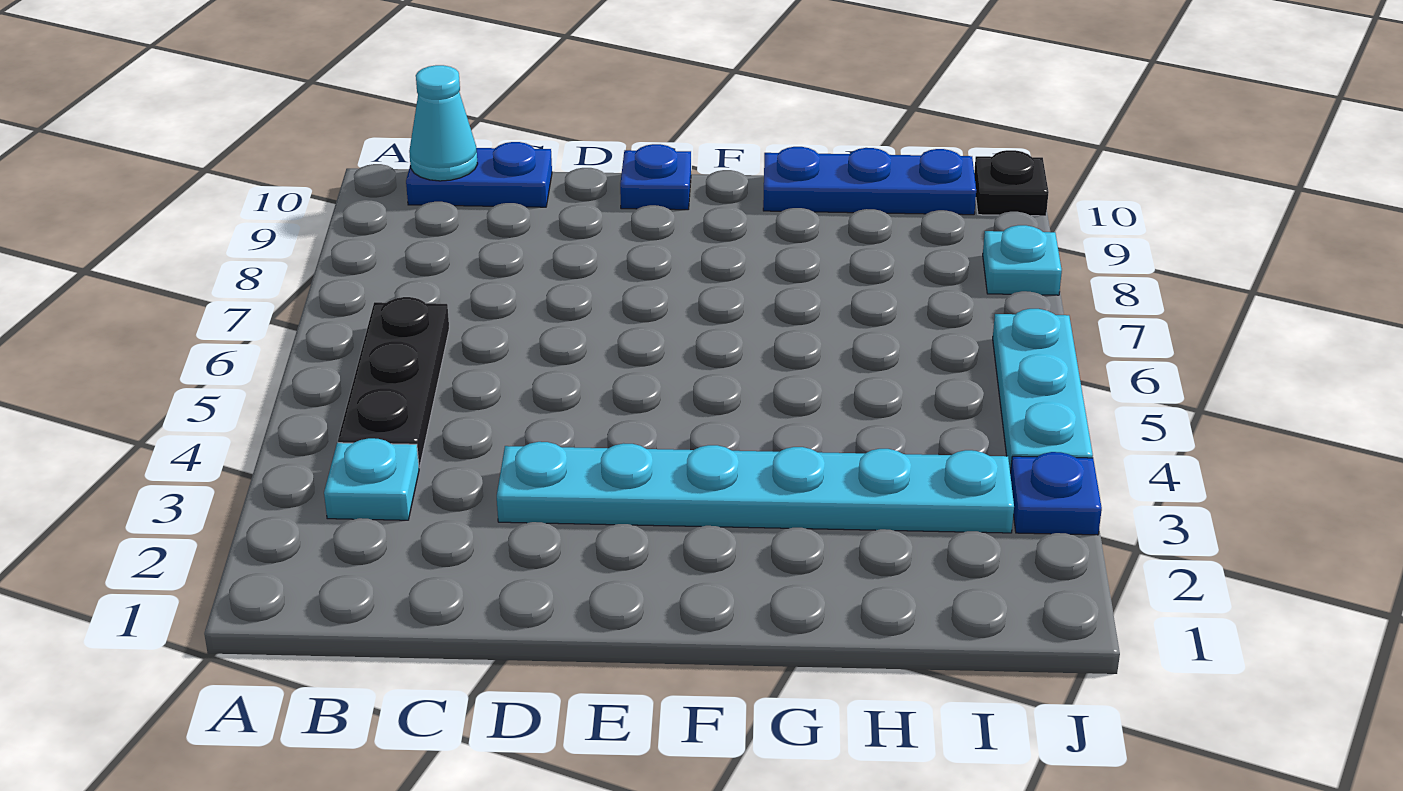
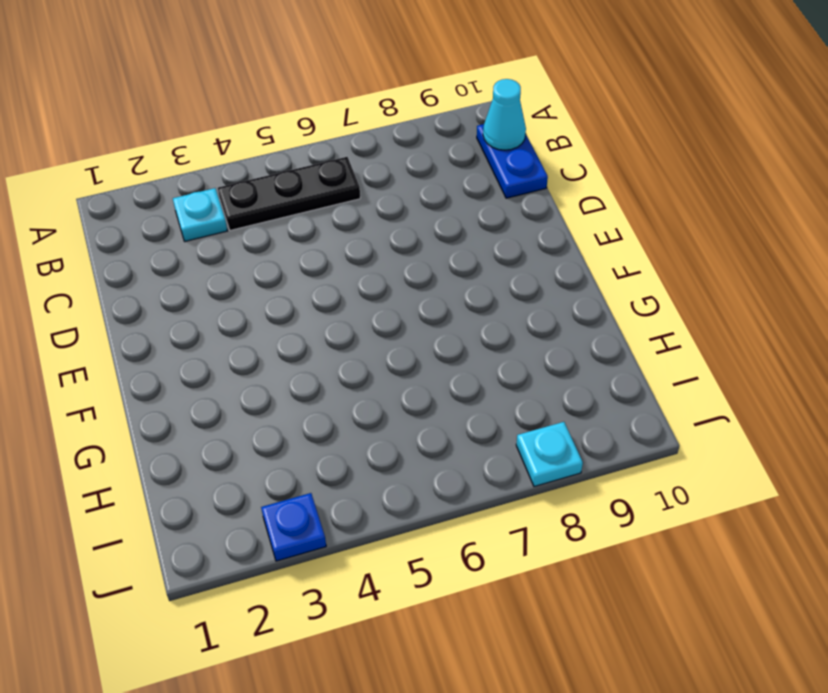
none -> cyan 1x6 plate [497,442,1014,533]
none -> blue 1x1 plate [620,144,691,210]

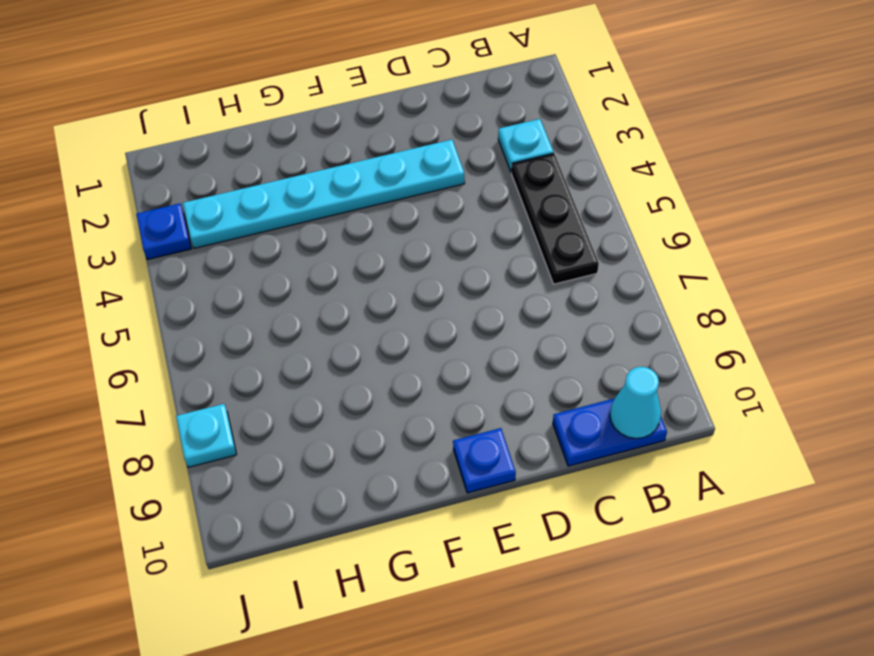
none -> blue 1x3 plate [763,147,976,215]
none -> cyan 1x3 plate [993,309,1093,473]

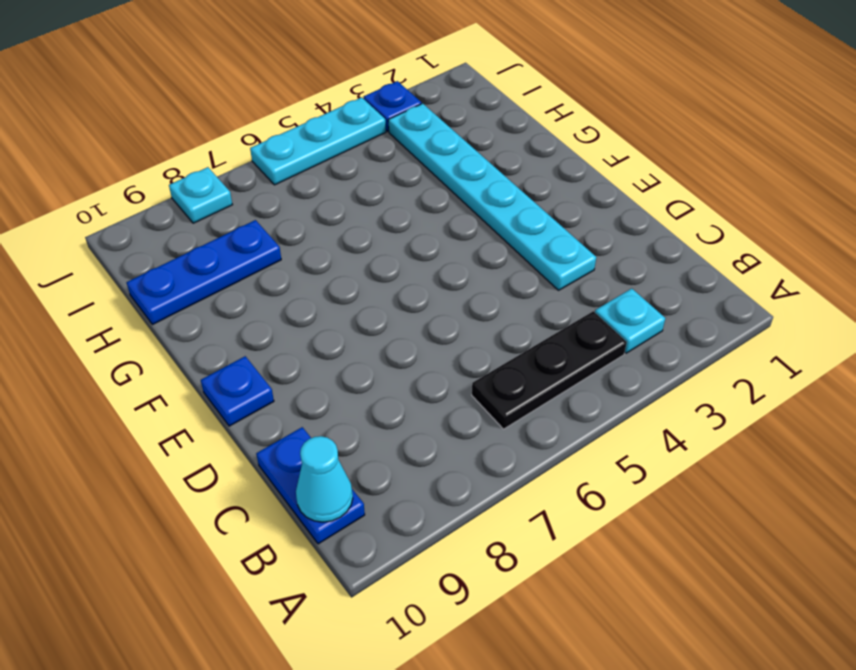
blue 1x3 plate [126,220,281,325] -> blue 1x3 plate turned to [763,147,976,215]
none -> black 1x1 plate [974,150,1049,216]

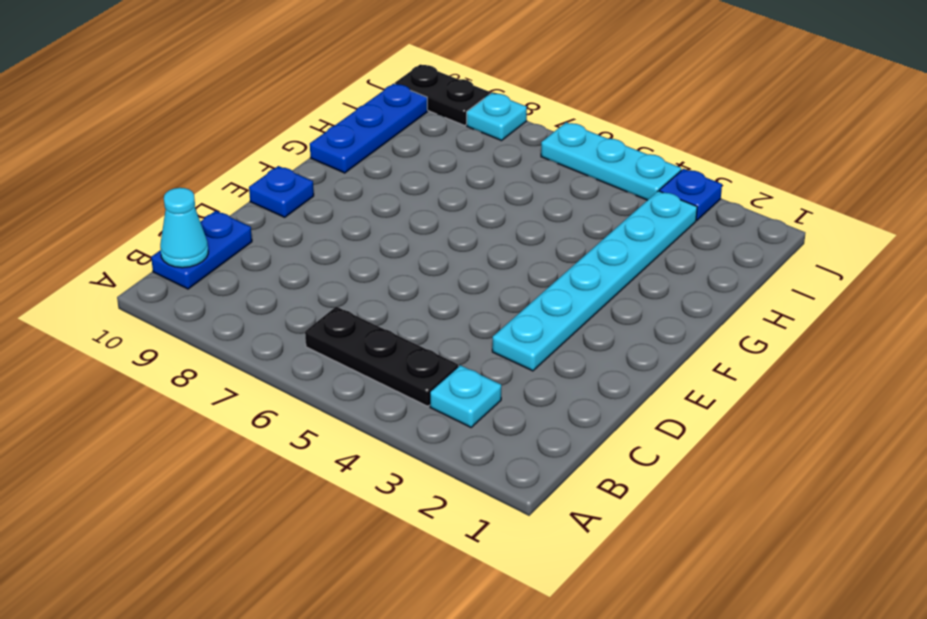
black 1x2 plate [395,64,490,126] -> black 1x1 plate [974,150,1049,216]

